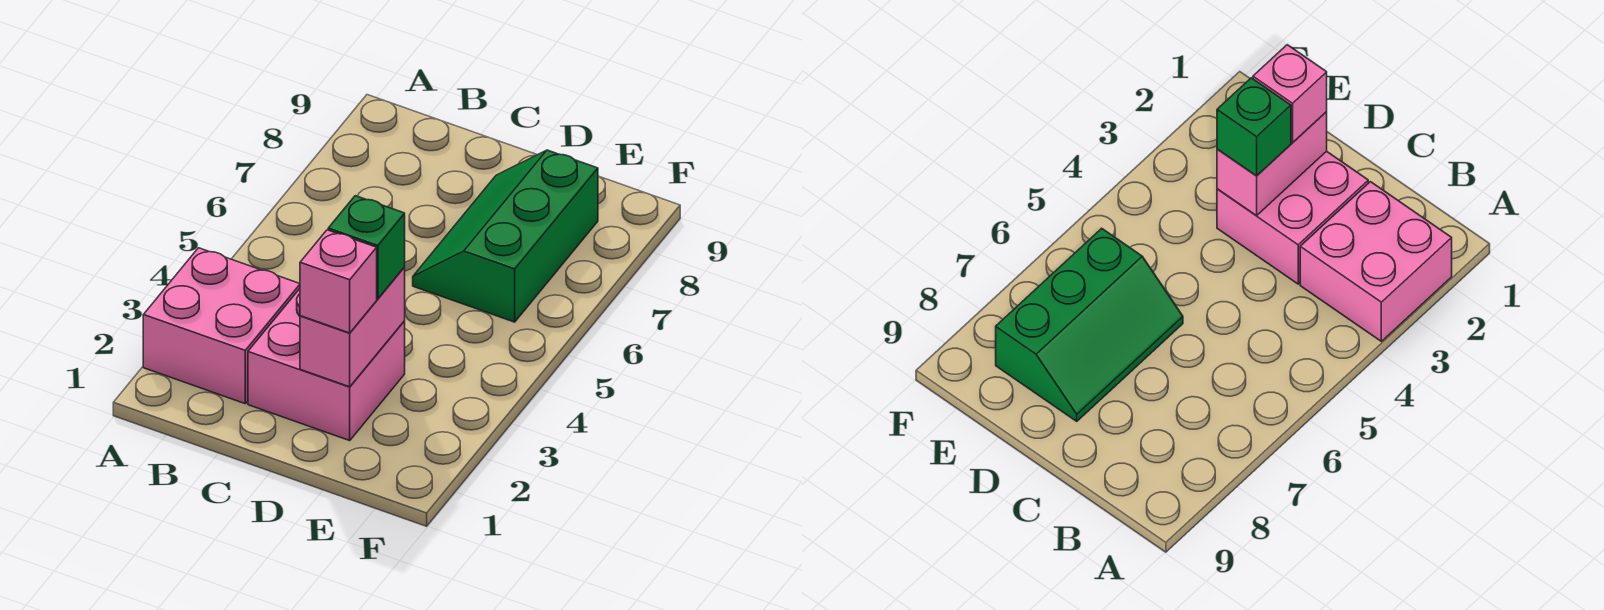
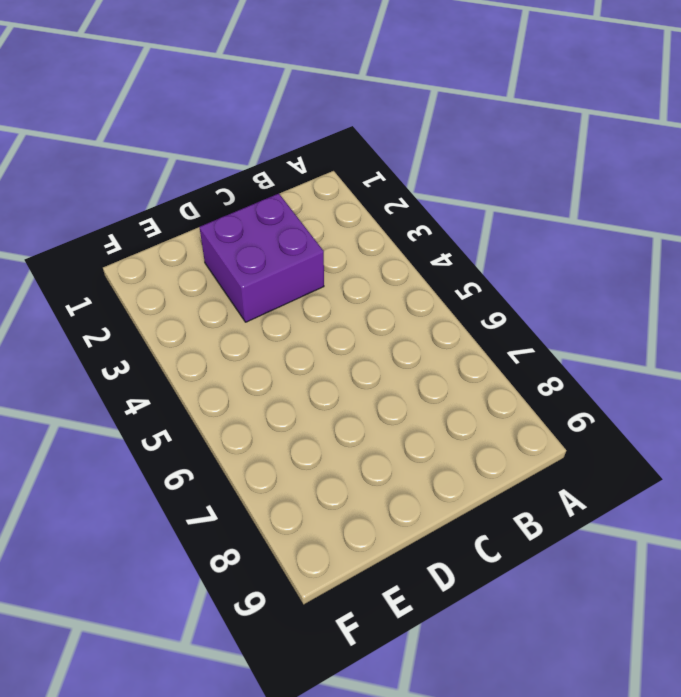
purple 2x2 brick [200,194,324,322] -> pink 2x2 brick [248,289,405,441]
none -> pink 2x2 brick [143,248,300,404]
none -> green 2x3 slope [413,150,598,322]

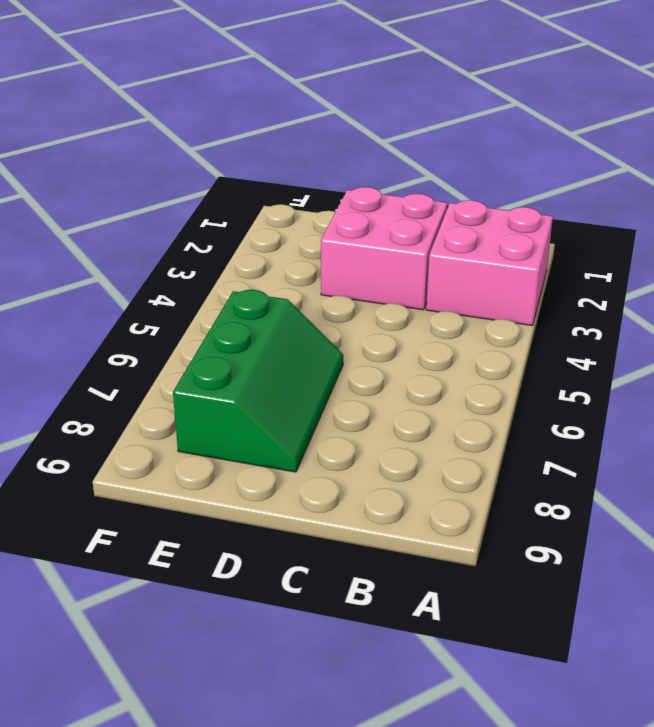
none -> pink 1x2 brick [300,267,405,387]
none -> pink 1x1 brick [300,230,377,333]

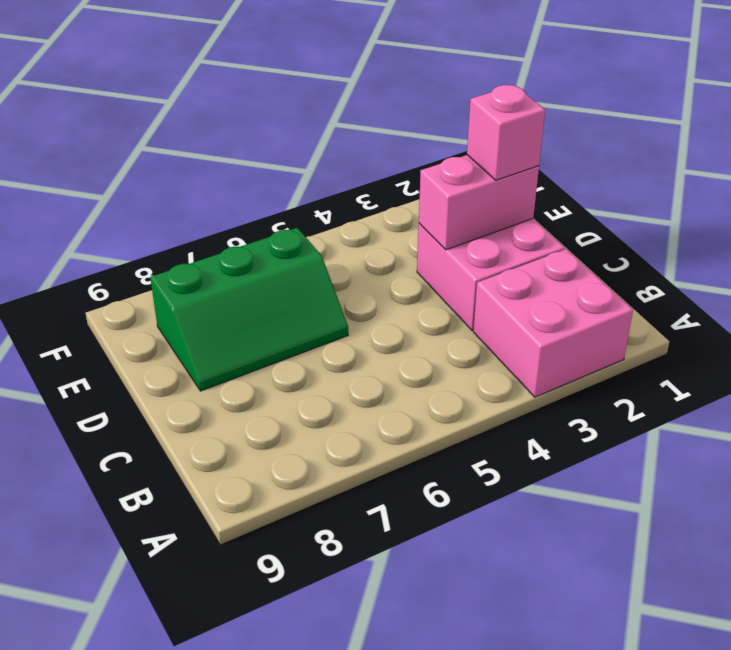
none -> green 1x1 brick [328,196,405,299]

